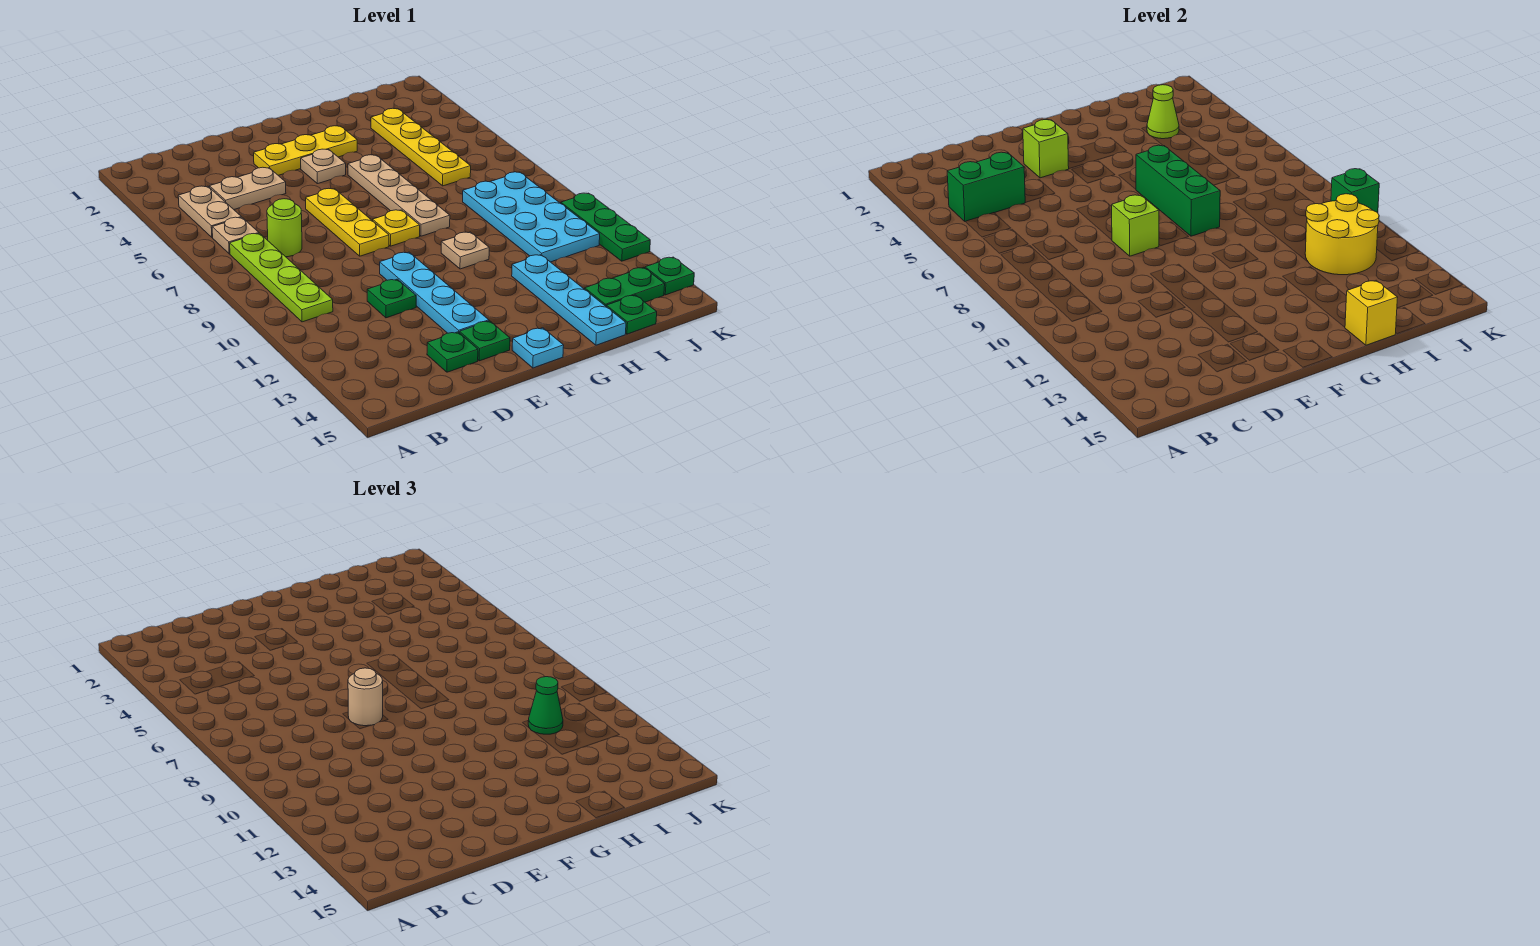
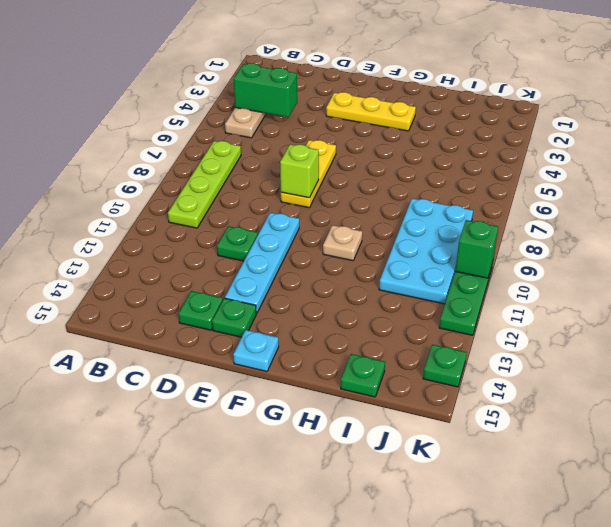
none -> tan 1x1 plate [212,217,259,254]
none -> tan 1x2 plate [209,167,286,209]
none -> lime 1x1 round brick [267,199,302,257]
none -> tan 1x1 plate [301,149,346,184]

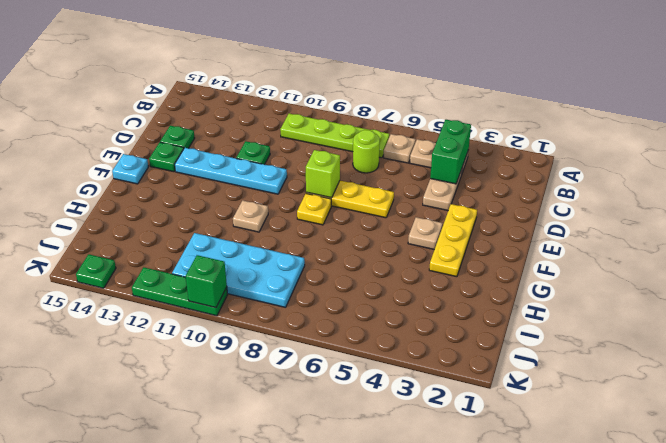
none -> tan 1x4 plate [348,155,450,236]
none -> cyan 1x4 plate [512,255,626,345]
none -> yellow 1x4 plate [371,108,471,186]
none -> green 1x2 plate [585,267,665,306]

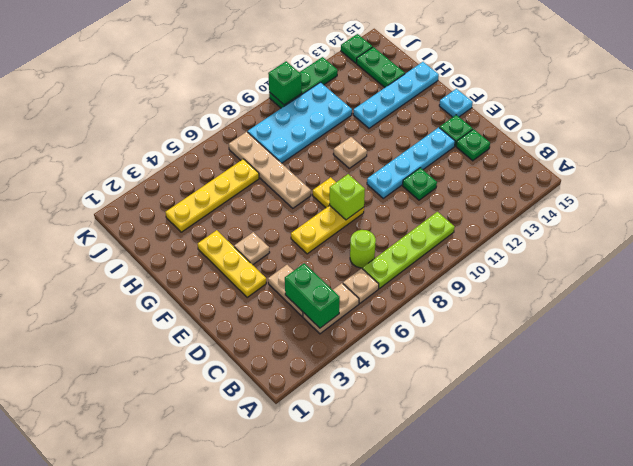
tan 1x4 plate [229,132,311,208] -> tan 1x4 plate turned to [348,155,450,236]
none -> green 1x1 plate [606,295,657,334]
none -> lime 1x1 brick [1023,120,1069,178]
none -> green 1x3 brick [1136,145,1220,236]
none -> yellow 1x1 brick [1345,280,1398,345]

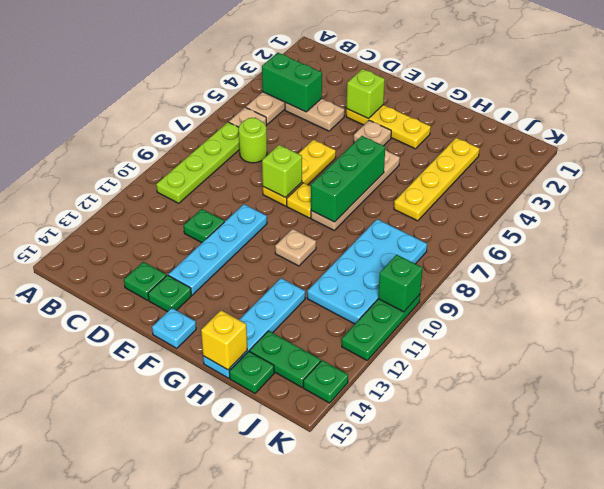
none -> lime 1x1 cone [1147,85,1179,139]
none -> yellow 2x2 round brick [1305,194,1379,275]
none -> tan 1x1 round brick [348,668,383,726]
none -> green 1x1 cone [528,677,563,734]

